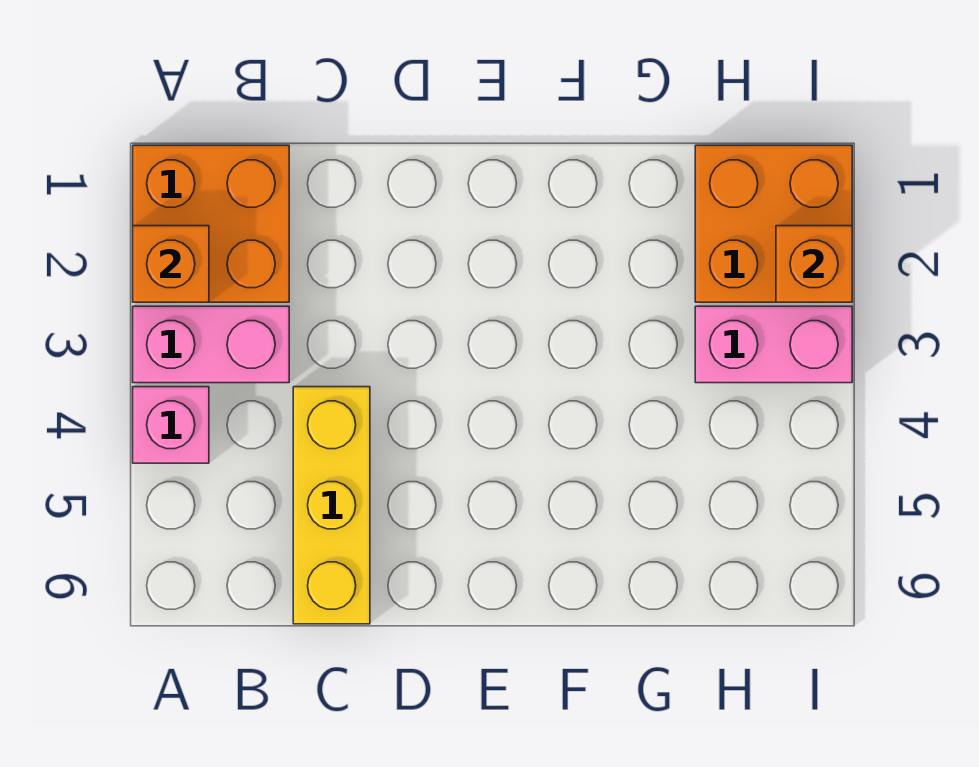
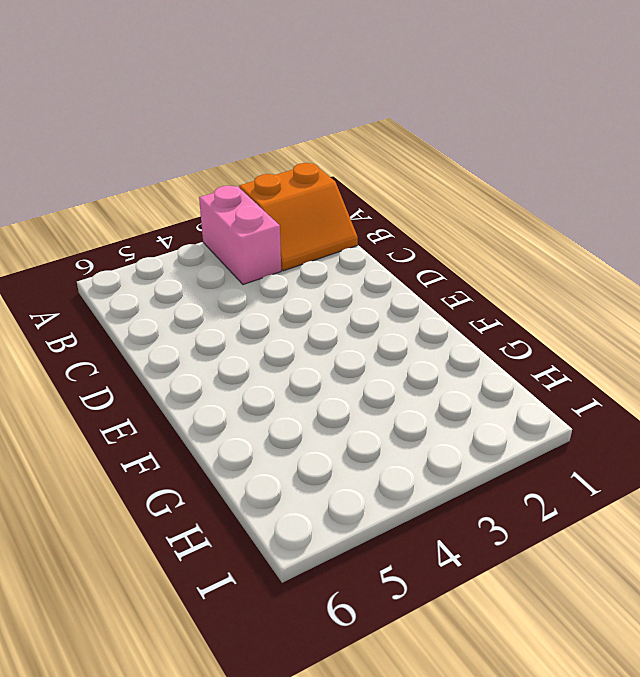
orange 2x2 slope [239,163,358,271] -> orange 2x2 brick [133,145,289,302]
none -> pink 1x1 brick [133,387,209,463]
none -> yellow 1x3 brick [293,387,370,624]

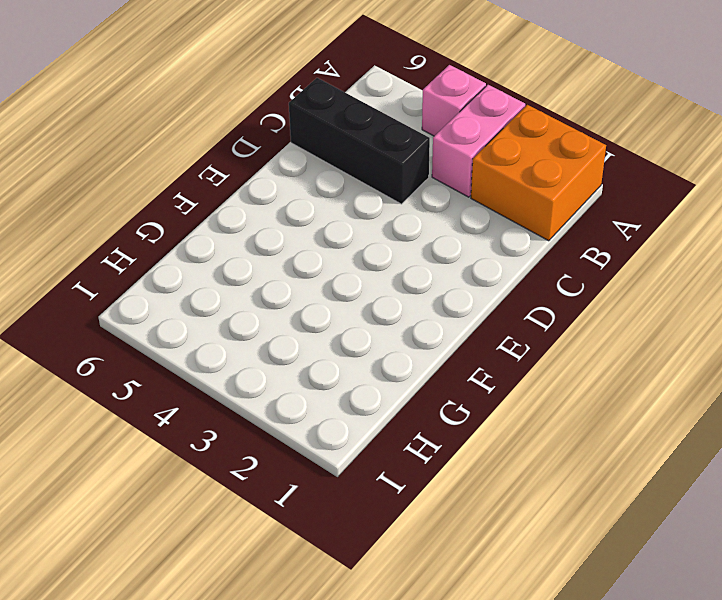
black 1x3 brick [289,78,430,204] -> yellow 1x3 brick [293,387,370,624]
none -> orange 2x2 brick [695,145,852,302]
none -> pink 1x2 brick [695,306,852,383]

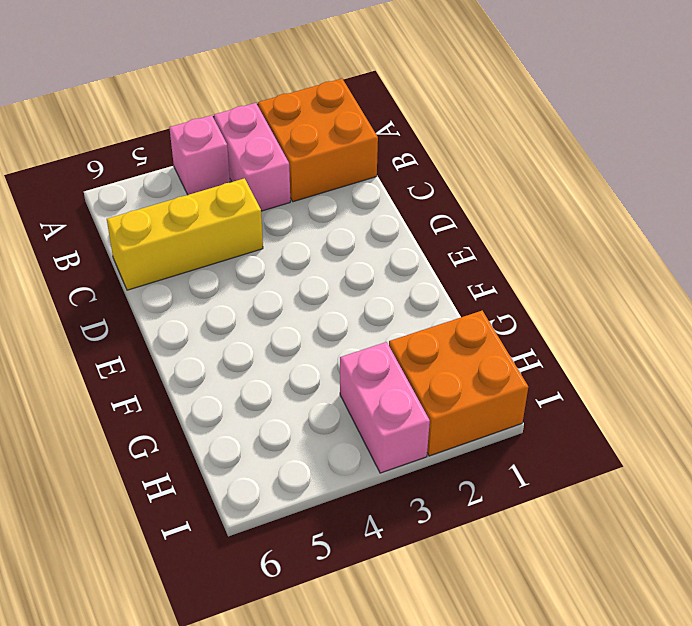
none -> orange 1x1 brick [133,226,209,302]
none -> orange 1x1 brick [776,226,852,302]

